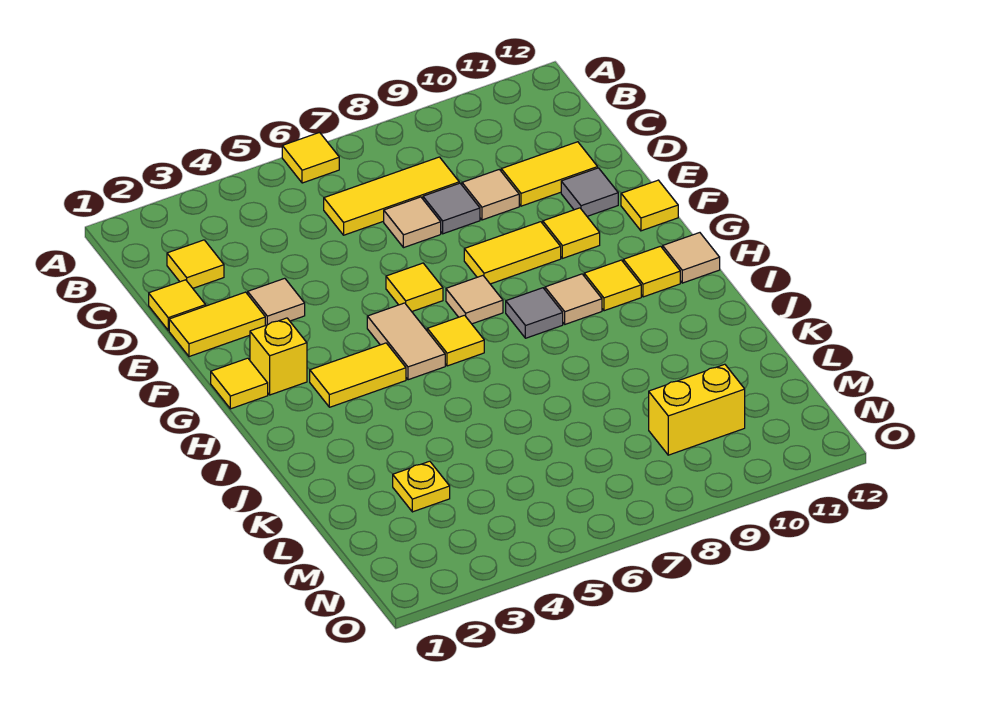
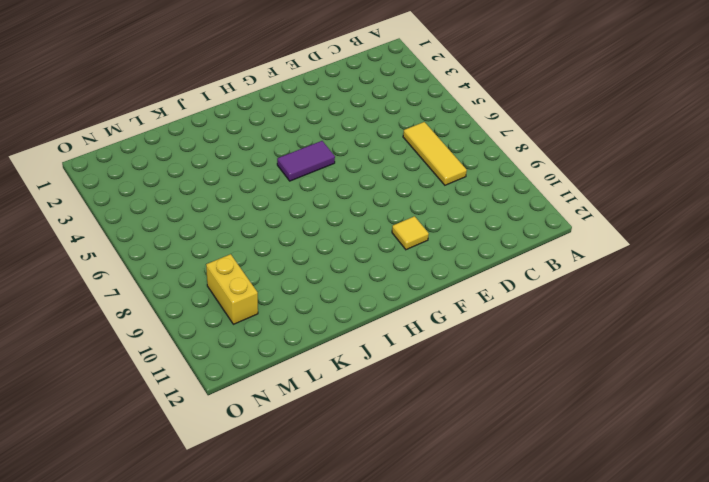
purple 1x2 tile [277,141,335,181] -> tan 1x2 tile [367,303,445,380]
none -> yellow 1x1 tile [282,132,339,183]
none -> yellow 1x1 tile [167,240,224,288]
none -> yellow 1x1 tile [149,280,206,330]

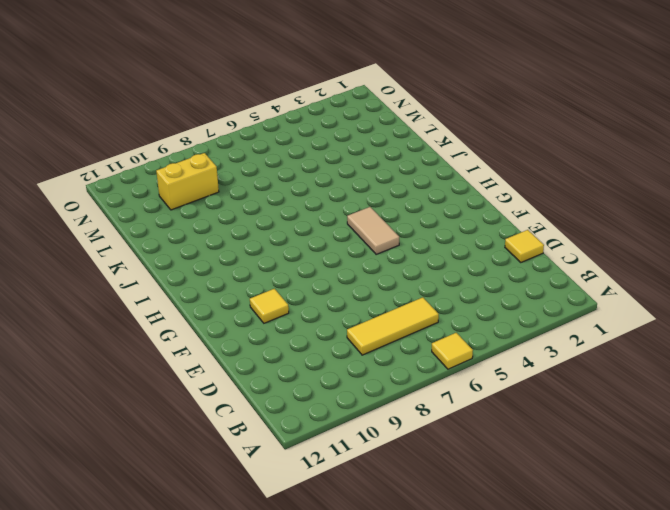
none -> yellow 1x1 tile [167,240,224,288]
none -> tan 1x1 tile [384,197,441,248]
none -> grey 1x1 tile [423,183,480,234]

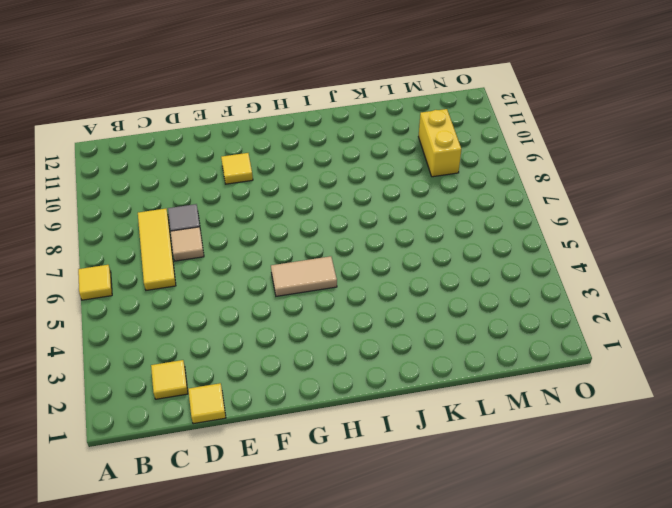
none -> tan 1x1 tile [462,169,519,220]
none -> yellow 1x2 tile [501,142,598,206]
none -> yellow 1x2 tile [169,292,265,357]

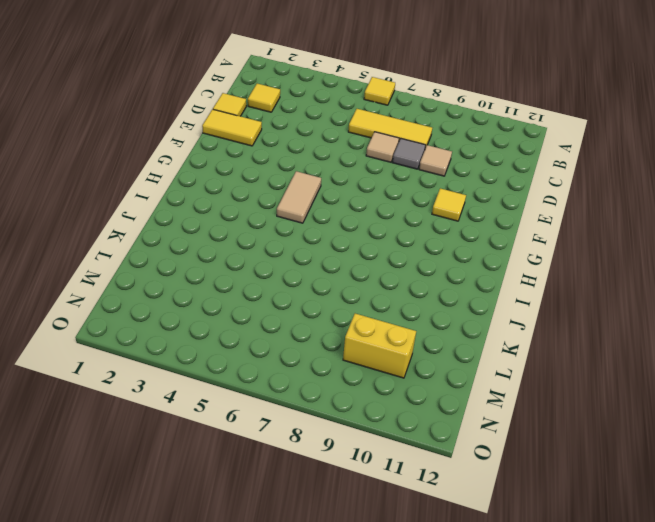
none -> yellow 1x2 tile [501,142,598,206]
none -> tan 1x1 tile [248,278,305,325]
none -> grey 1x1 tile [561,168,618,216]

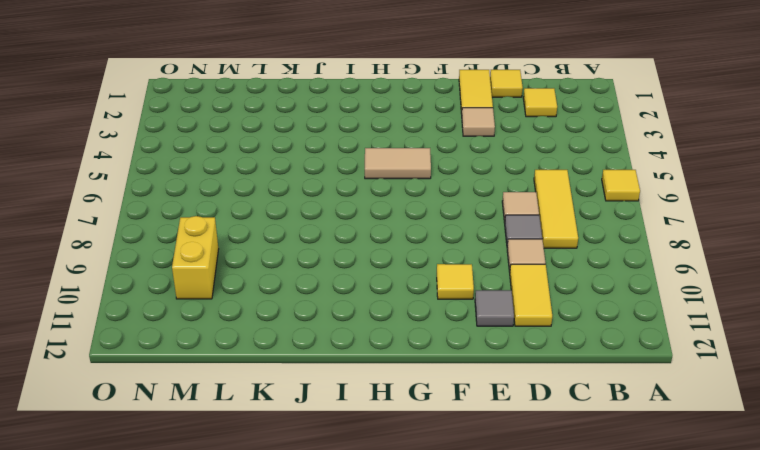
none -> yellow 1x1 tile [386,263,443,311]
none -> yellow 1x2 tile [464,222,561,284]
none -> yellow 1x1 tile [621,180,678,231]

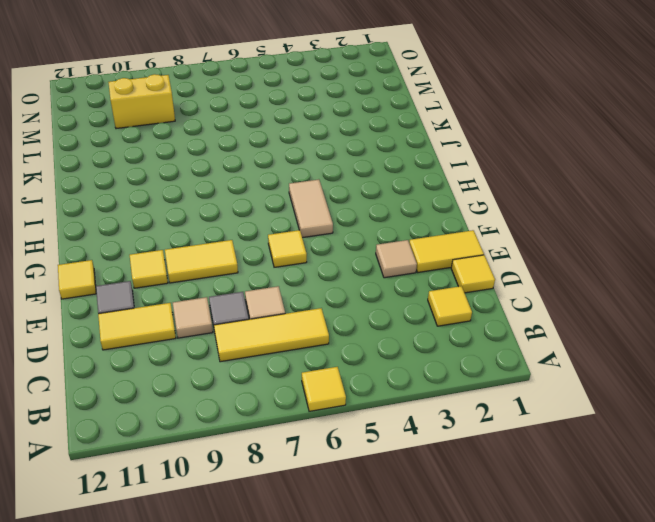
none -> yellow 1x1 tile [211,358,268,409]
none -> yellow 1x1 brick [250,318,307,395]
none -> tan 1x1 tile [446,276,503,324]

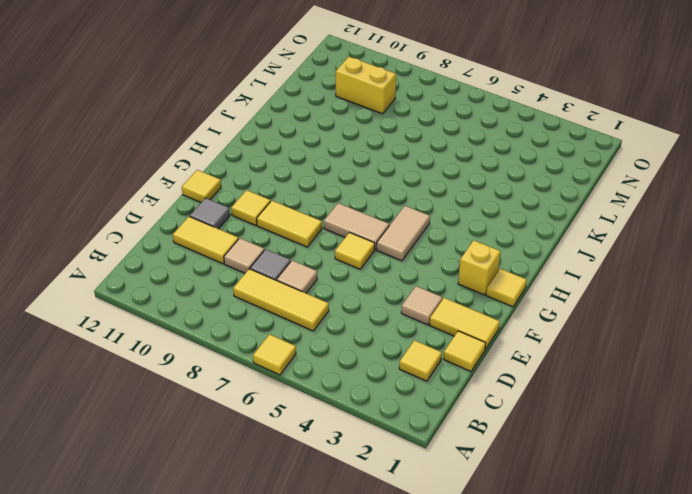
tan 1x2 tile [324,203,389,249] -> tan 1x1 tile [446,276,503,324]
none -> yellow 1x2 tile [310,343,406,407]
none -> yellow 1x1 tile [427,315,484,366]
none -> grey 1x1 tile [506,288,563,338]

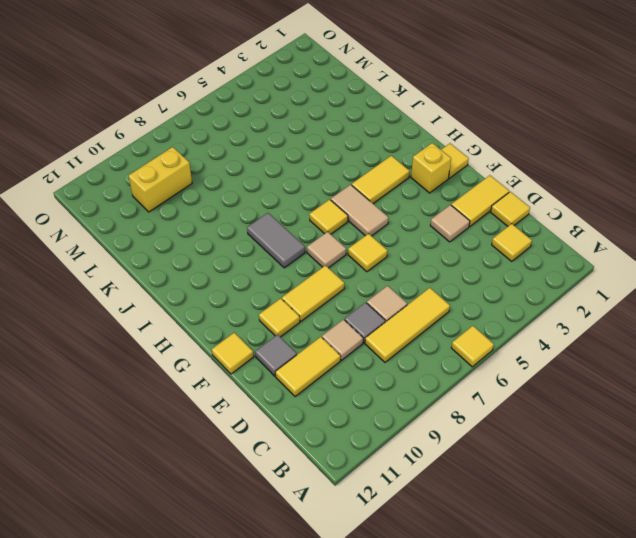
grey 1x2 tile [247,213,305,268] -> grey 1x1 tile [506,288,563,338]
none -> tan 1x1 tile [545,274,602,324]
none -> yellow 1x1 tile [584,260,641,311]
none -> yellow 1x1 tile [623,246,680,297]

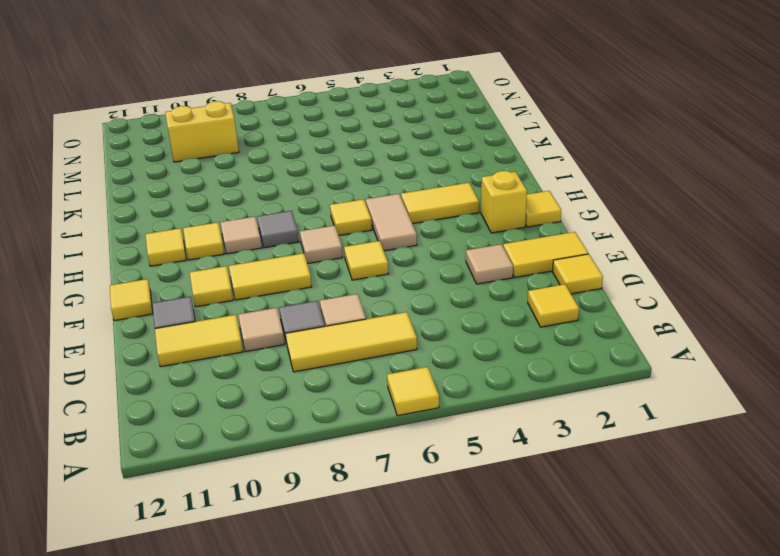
none -> tan 1x1 tile [663,233,720,283]
none -> yellow 1x1 plate [393,461,450,512]

